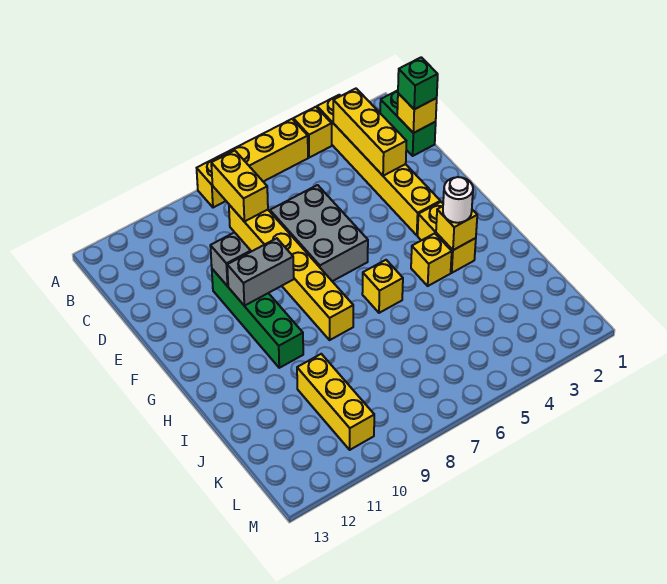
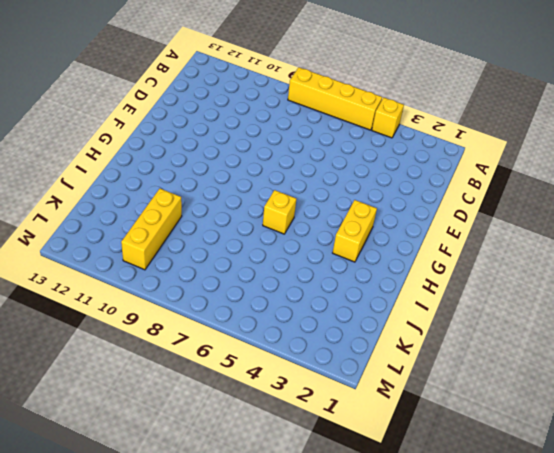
none -> yellow 1x6 brick [317,95,440,235]
none -> green 1x2 brick [380,90,436,156]
none -> yellow 1x6 brick [229,205,353,340]

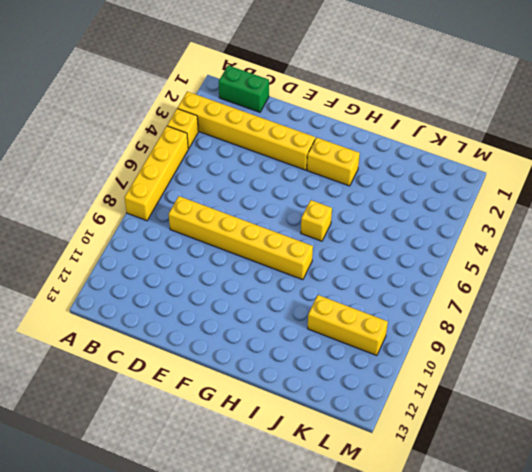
none -> grey 2x3 brick [270,185,368,281]
none -> green 1x4 brick [212,269,303,368]
none -> yellow 1x1 brick [411,233,452,286]

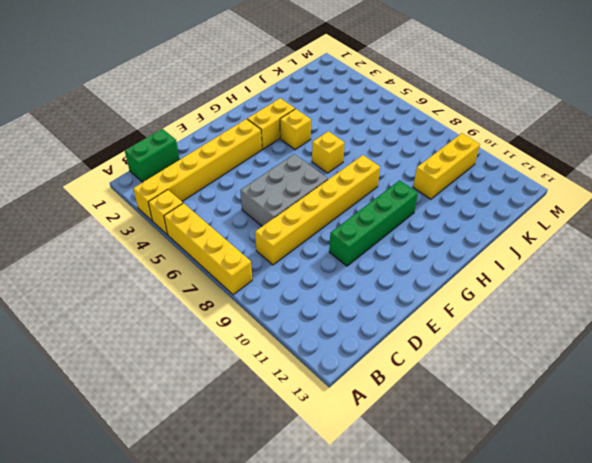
none -> yellow 1x3 brick [333,89,406,176]
none -> yellow 1x2 brick [211,151,268,222]
none -> yellow 1x1 brick [397,93,437,133]

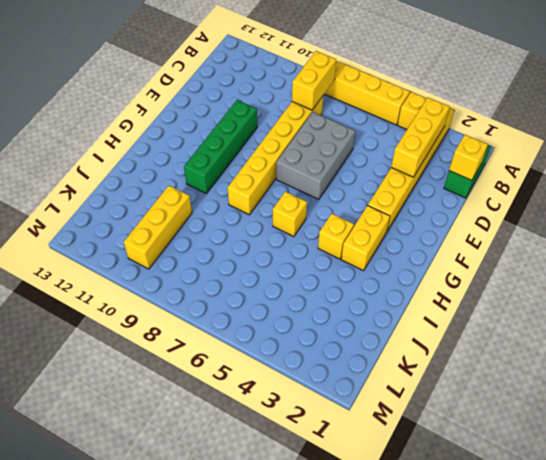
none -> grey 1x1 brick [210,232,251,286]
none -> grey 1x2 brick [227,238,294,306]
none -> yellow 1x1 brick [436,206,477,250]

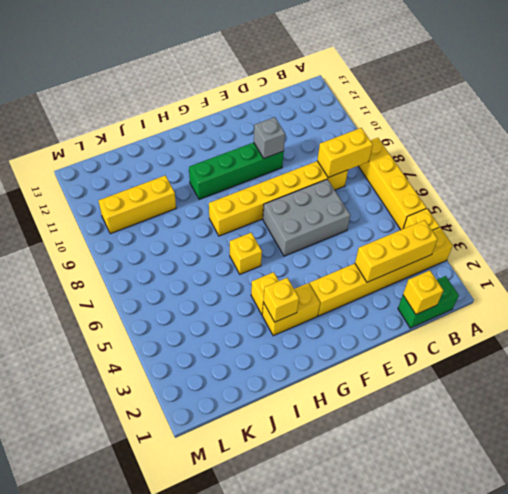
none -> grey 1x2 brick [227,238,294,306]
none -> green 1x1 brick [398,57,438,109]
none -> white 1x1 round brick [443,177,473,223]

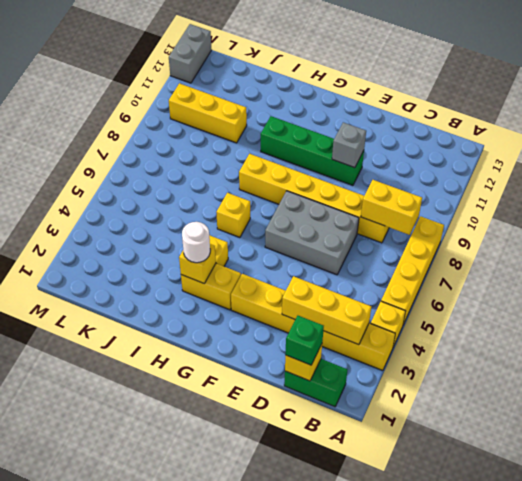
grey 1x2 brick [169,24,212,83] -> grey 1x2 brick moved to [227,238,294,306]

